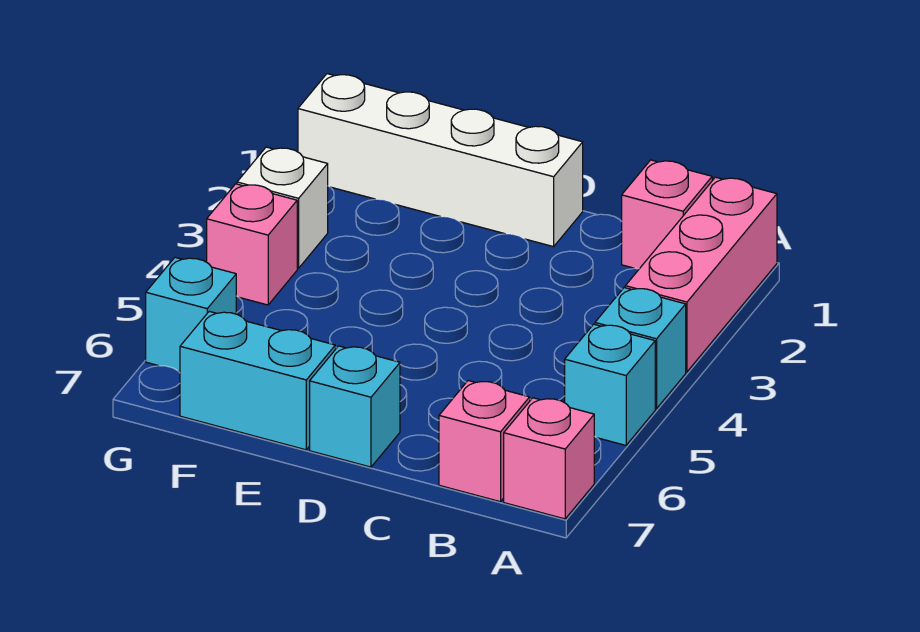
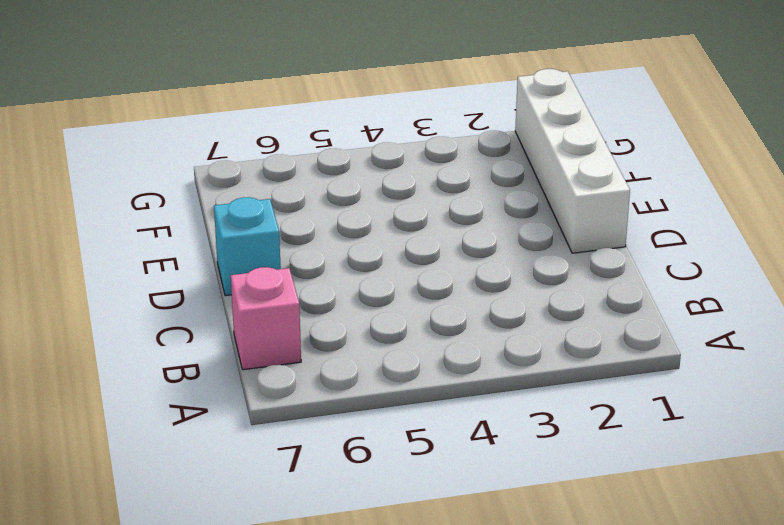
none -> pink 1x3 brick [625,177,777,372]
none -> cyan 1x1 brick [595,288,686,409]
none -> cyan 1x1 brick [565,324,655,445]

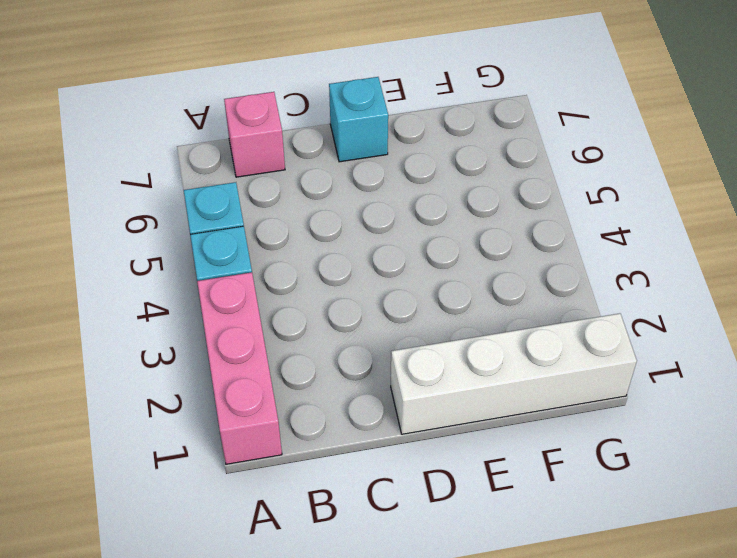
none -> pink 1x1 brick [504,398,594,519]
none -> pink 1x1 brick [622,160,712,269]
none -> cyan 1x2 brick [180,311,335,450]

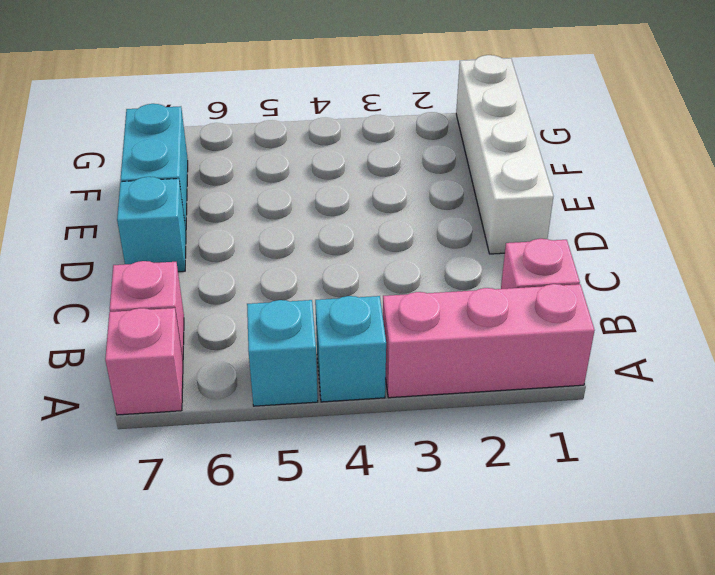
none -> white 1x1 brick [237,147,328,268]
none -> pink 1x1 brick [207,184,297,305]
none -> cyan 1x1 brick [146,257,236,371]

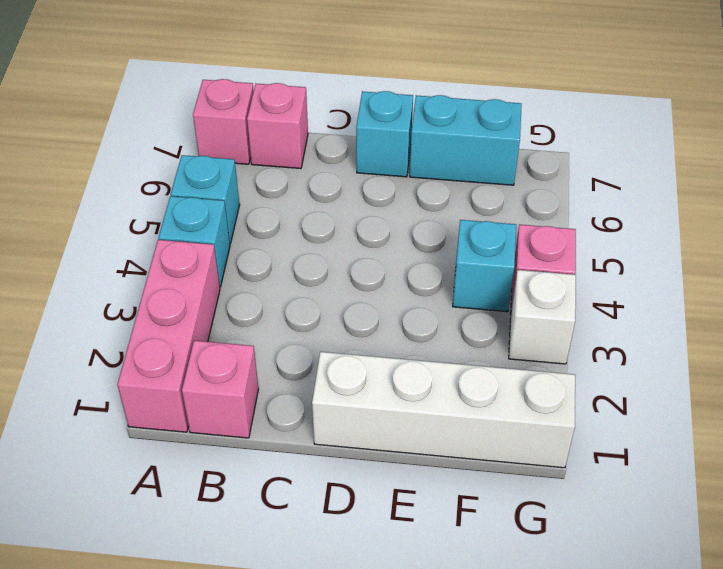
cyan 1x1 brick [453,220,516,312] -> cyan 1x1 brick moved to [146,257,236,371]

